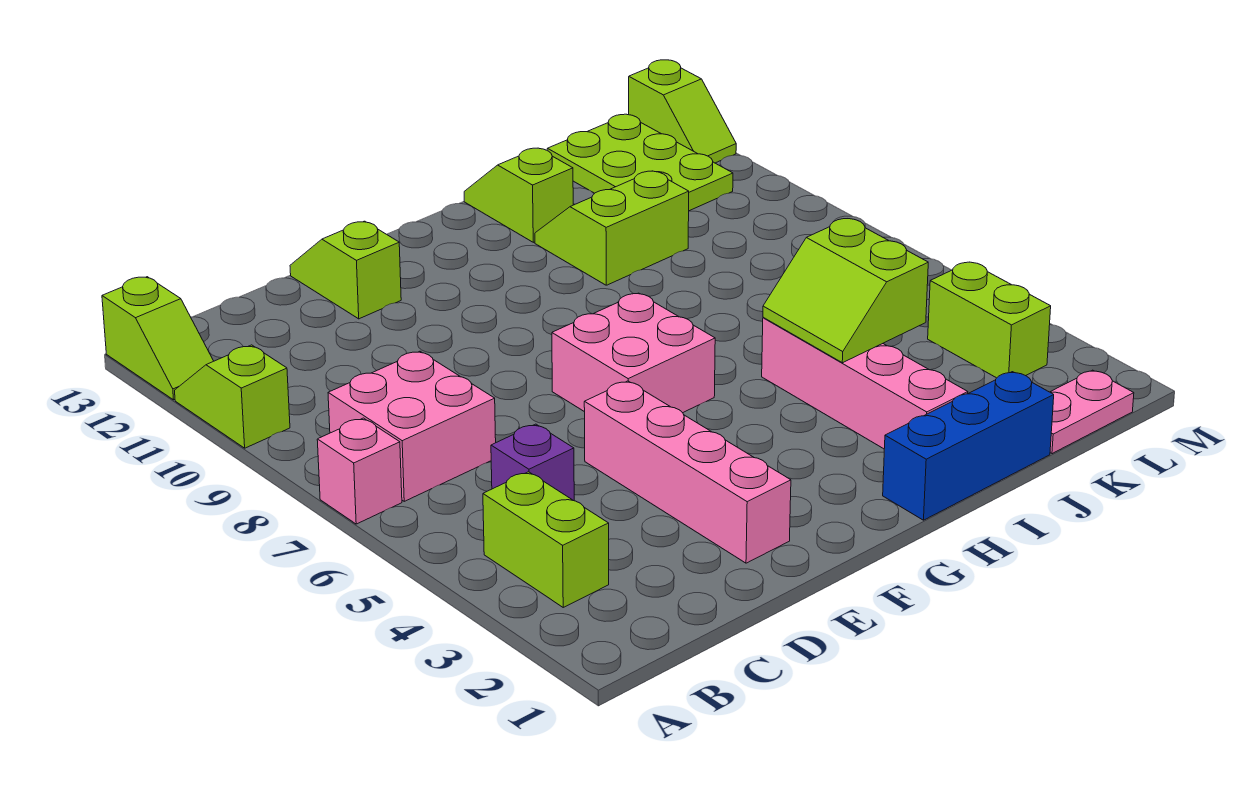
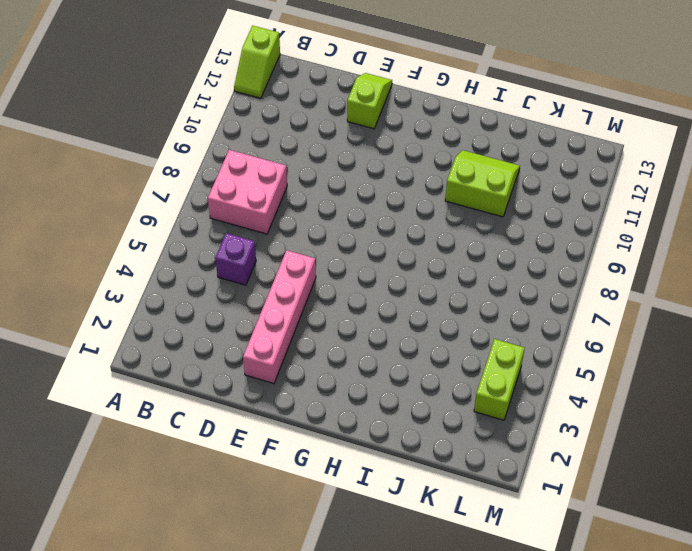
none -> pink 1x1 brick [317,418,402,524]
none -> lime 1x2 slope [175,345,290,448]
none -> lime 1x2 brick [483,472,609,607]

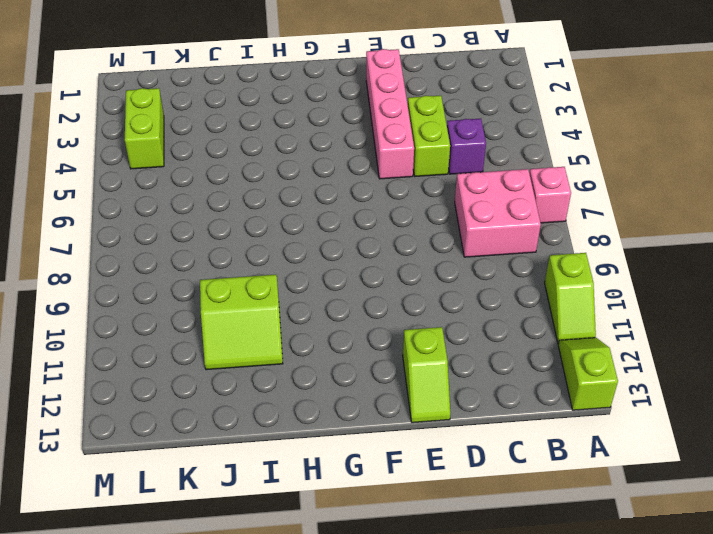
lime 1x2 brick [408,95,450,176] -> lime 1x2 brick moved to [483,472,609,607]
none -> pink 2x2 brick [552,293,715,413]
none -> blue 1x3 brick [883,372,1054,520]
none -> pink 1x4 brick [762,317,968,449]

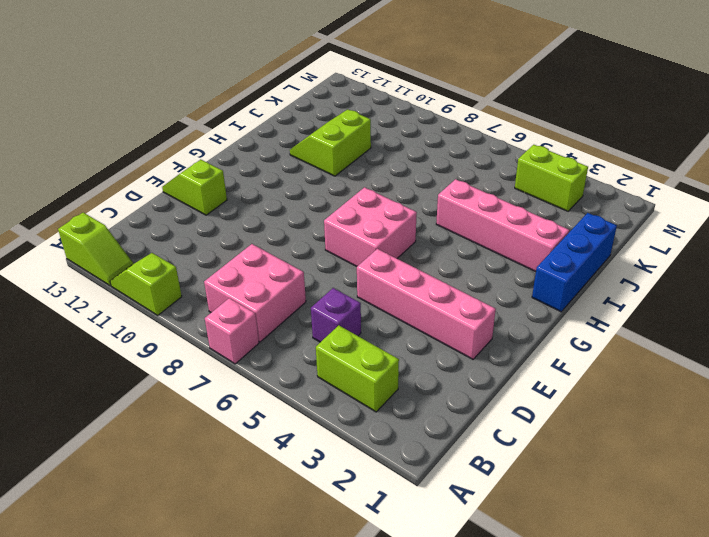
none -> lime 1x2 slope [464,148,573,242]
none -> pink 1x2 plate [1050,370,1134,454]
none -> lime 2x3 plate [547,114,733,211]

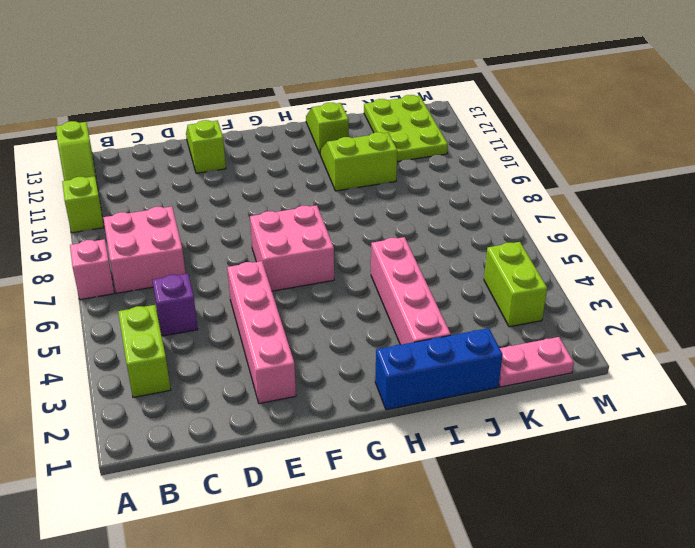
none -> lime 1x2 slope [629,60,736,163]
none -> lime 2x2 slope [763,219,928,363]

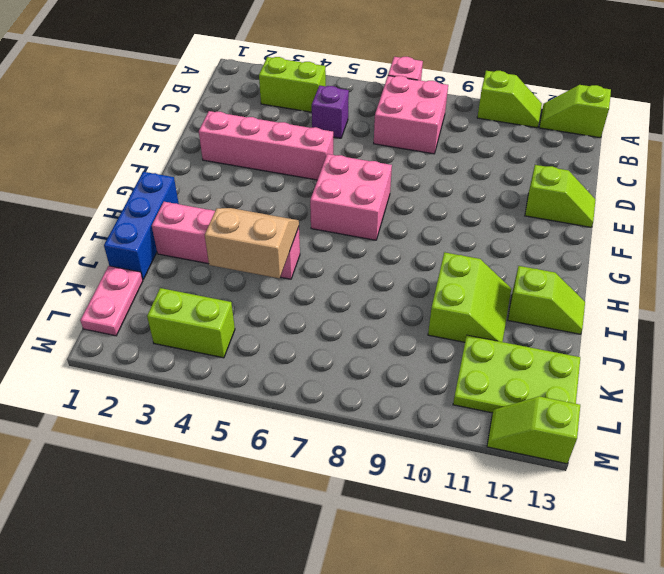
tan 2x2 slope [205,208,299,278] -> lime 2x2 slope [763,219,928,363]

